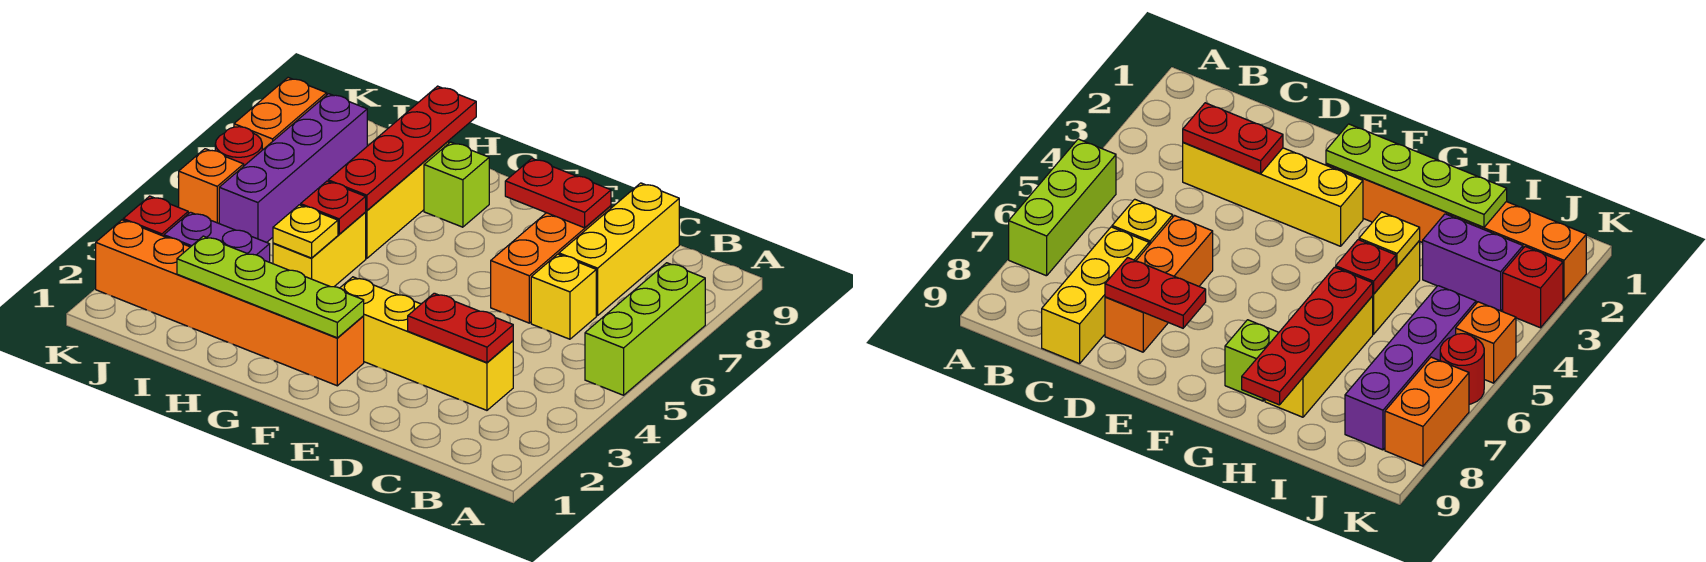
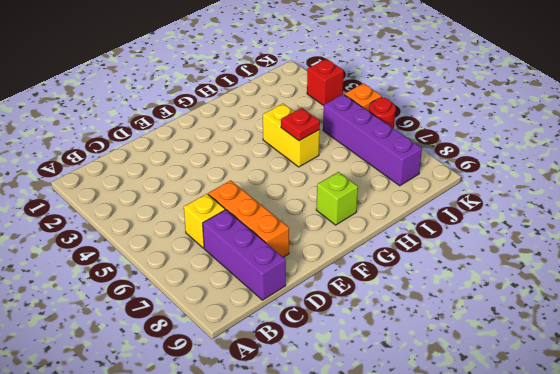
purple 1x3 brick [203,210,286,300] -> yellow 1x3 brick [559,183,679,315]
none -> lime 1x3 brick [585,263,705,395]
none -> yellow 1x4 brick [340,277,513,410]
none -> orange 1x6 brick [96,220,364,386]

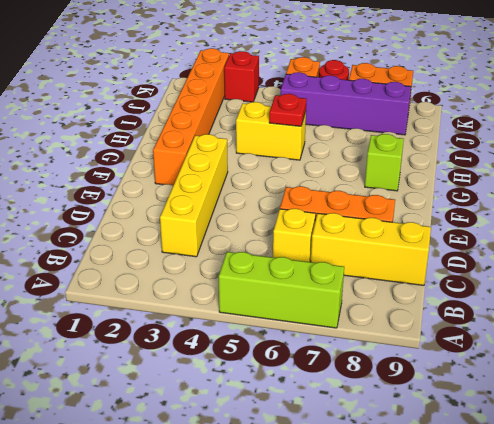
none -> yellow 1x3 brick [365,142,449,259]
none -> purple 1x2 brick [164,212,270,262]
none -> red 1x2 plate [408,293,513,363]

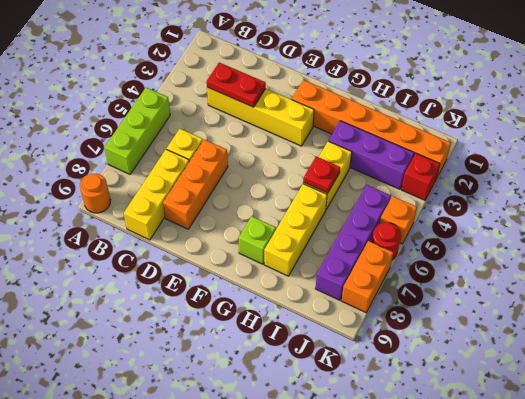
orange 1x1 round brick [80,174,110,213] -> none
purple 1x3 brick [329,121,414,189] -> purple 1x2 brick [164,212,270,262]
none -> red 1x2 plate [505,159,611,228]
none -> lime 1x4 plate [177,236,364,338]
none -> yellow 1x1 plate [273,205,338,258]

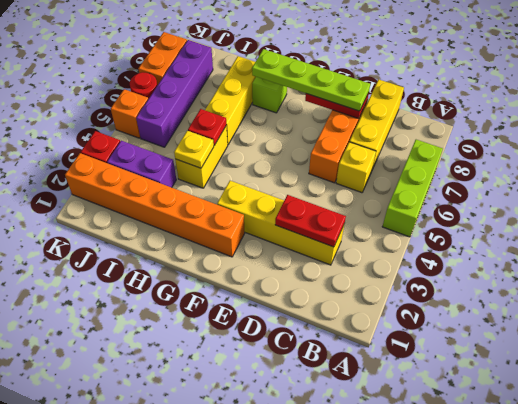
lime 1x4 plate [252,49,370,111] -> lime 1x4 plate moved to [177,236,364,338]
none -> red 1x4 plate [328,86,476,211]

